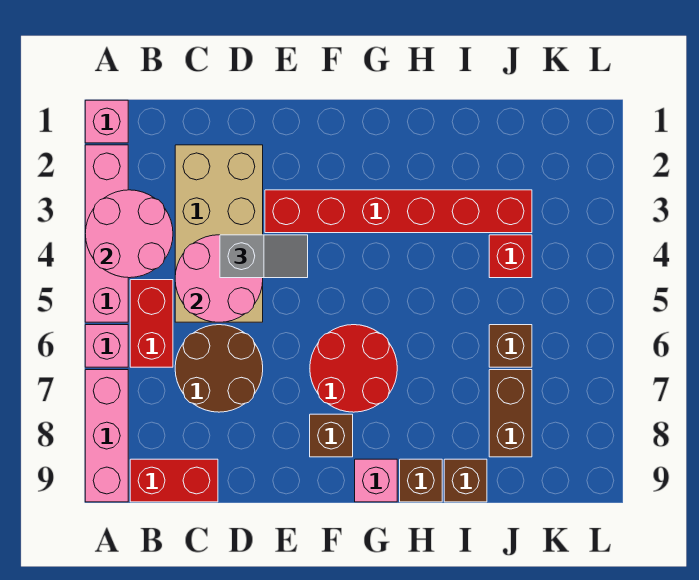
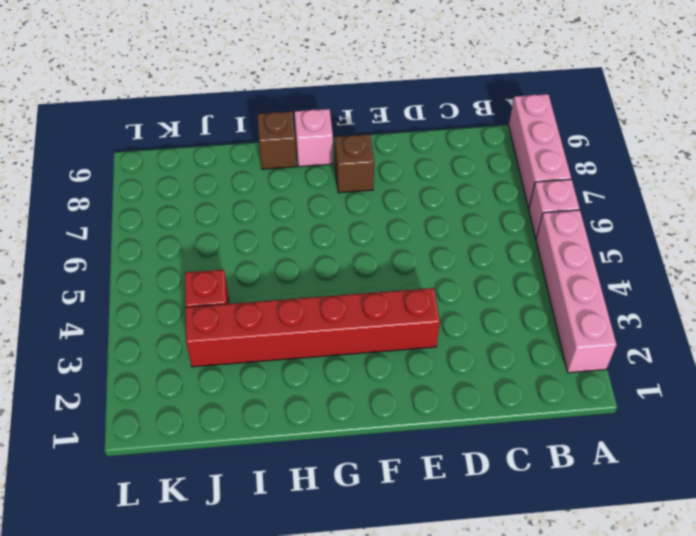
none -> pink 1x1 brick [85,100,128,143]
none -> red 1x2 brick [130,280,173,367]
none -> red 1x2 brick [130,459,218,502]

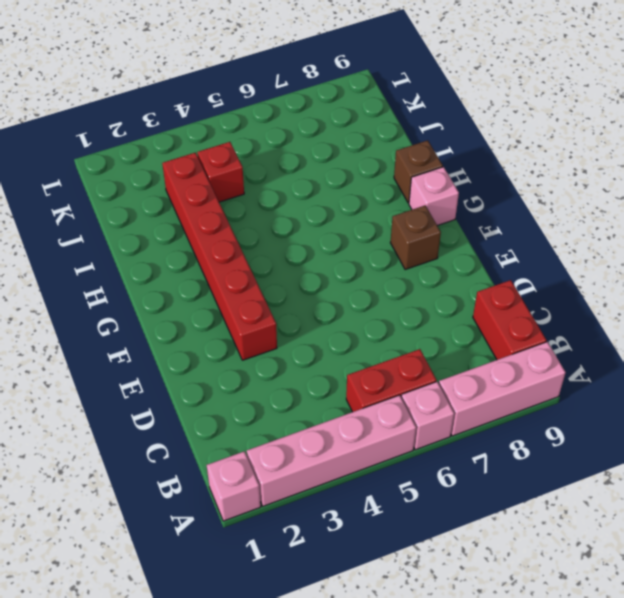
none -> tan 2x4 brick [175,145,263,322]
none -> brown 2x2 round brick [175,325,263,412]
none -> red 2x2 round brick [310,325,397,412]

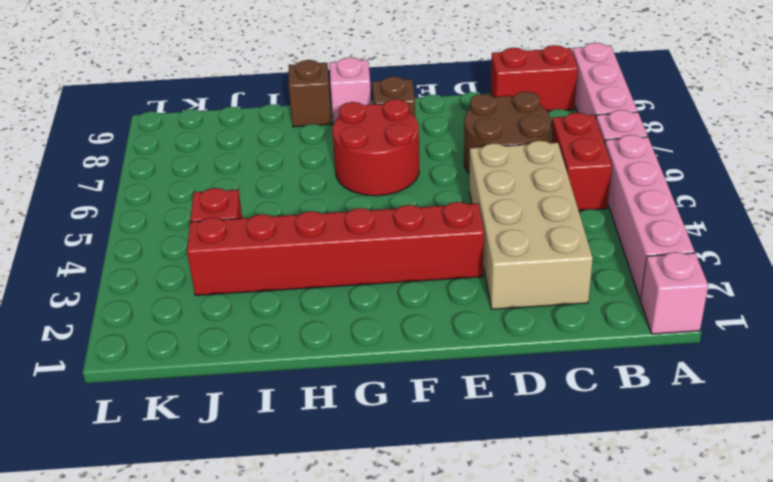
none -> brown 1x1 brick [444,459,487,502]
none -> brown 1x1 brick [489,325,532,367]
none -> brown 1x2 brick [489,370,532,457]

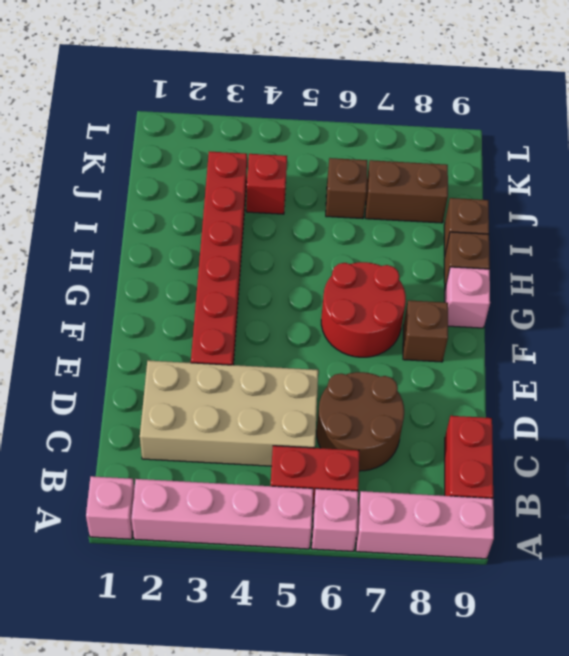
none -> pink 2x2 round brick [85,190,173,278]
none -> pink 2x2 round brick [175,235,263,322]
none -> grey 1x2 slope [220,235,308,278]

